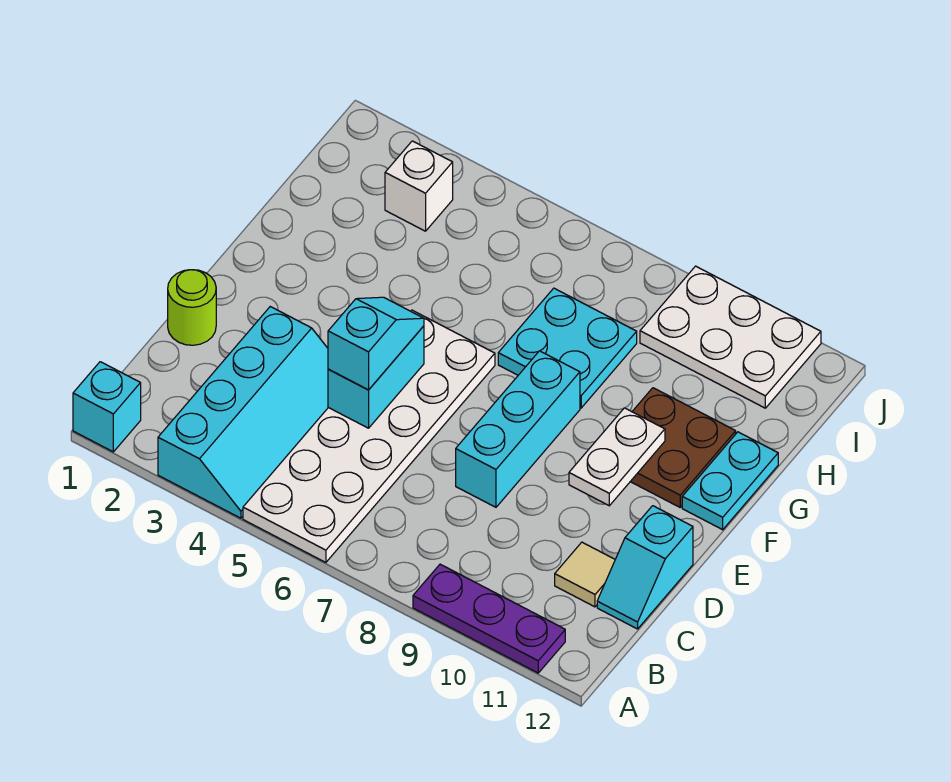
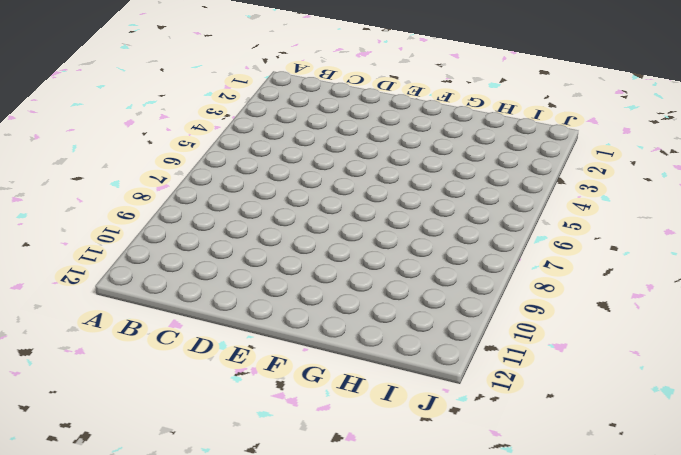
none -> cyan 1x1 brick [73,362,141,452]
none -> cyan 2x4 slope [158,307,328,518]
none -> white 2x6 plate [243,310,495,562]

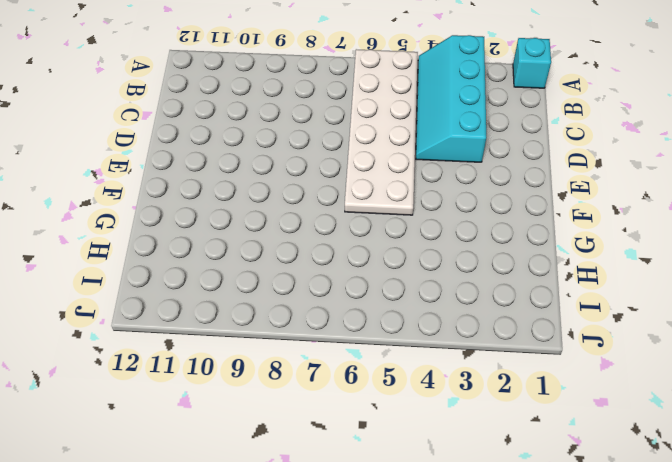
none -> purple 1x3 plate [413,564,565,673]
none -> tan 1x1 tile [555,542,615,607]
none -> cyan 1x2 slope [597,506,693,629]

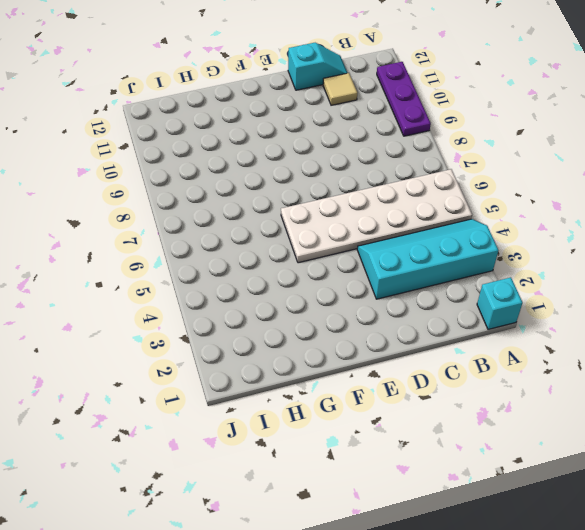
none -> lime 1x1 round brick [168,270,216,345]
none -> cyan 1x3 brick [456,351,580,507]
none -> brown 2x2 plate [630,388,736,507]

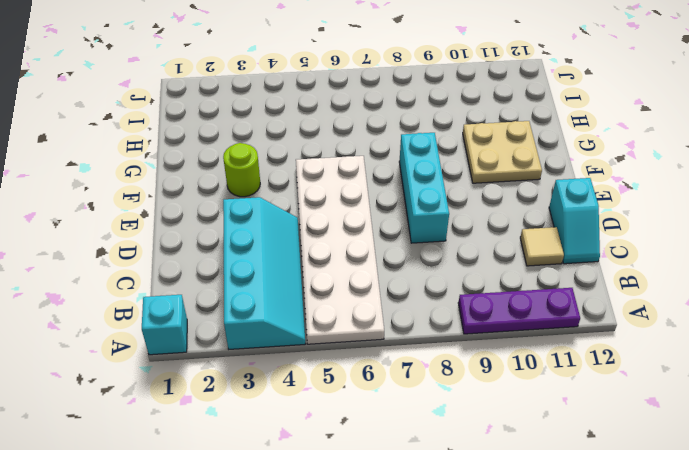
lime 1x1 round brick [223,143,260,197] -> lime 1x1 round brick moved to [168,270,216,345]
tan 2x2 plate [463,121,542,183] -> brown 2x2 plate [630,388,736,507]
none -> cyan 1x2 plate [682,432,778,530]
none -> cyan 2x2 plate [498,288,637,408]
none -> white 1x1 brick [385,141,453,231]

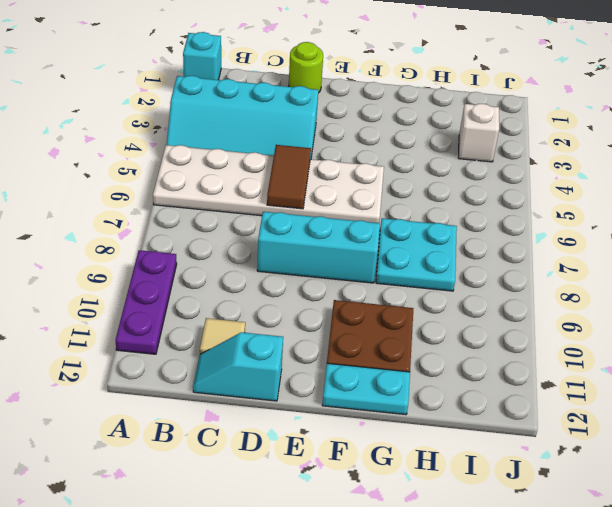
brown 1x2 tile [267,145,311,209] -> cyan 1x2 brick [328,326,424,428]
none -> white 2x3 plate [640,266,821,408]
none -> white 1x2 plate [569,408,665,506]
none -> cyan 1x2 slope [328,297,424,390]

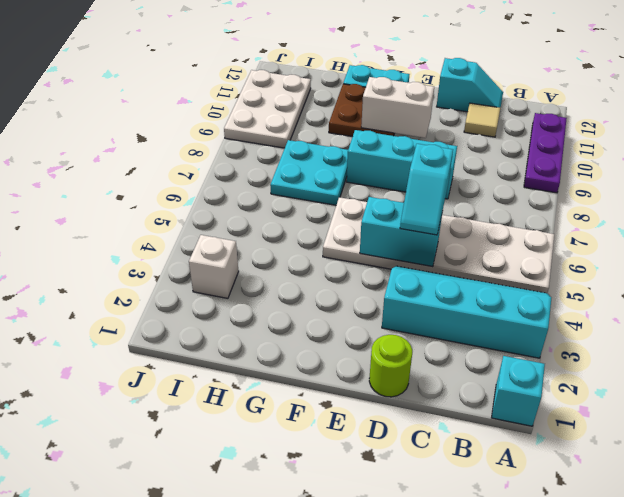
cyan 1x2 slope [400,144,453,235] -> cyan 1x2 slope turned to [328,297,424,390]
white 1x2 brick [361,77,434,138] -> white 1x2 plate [569,408,665,506]

